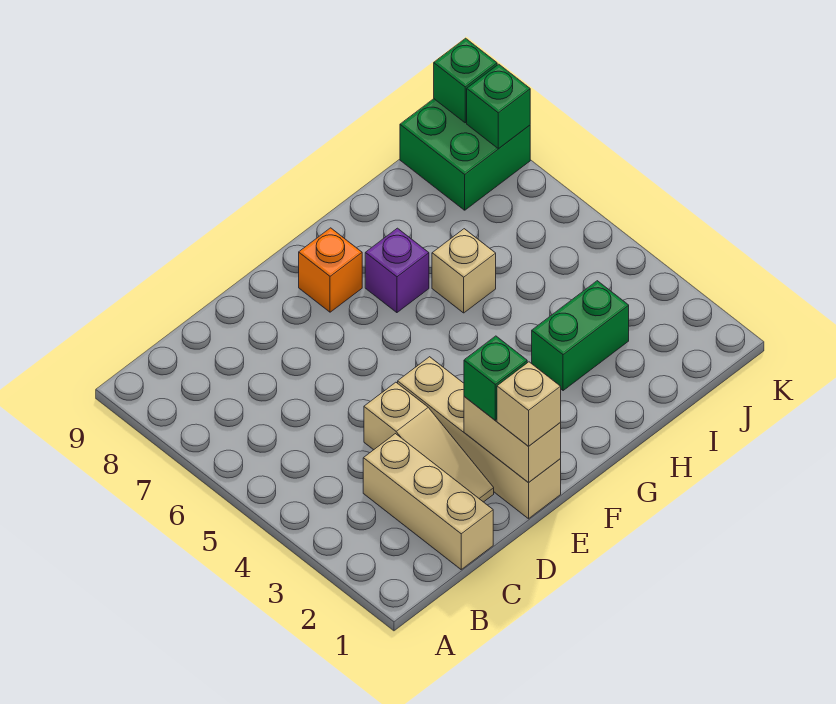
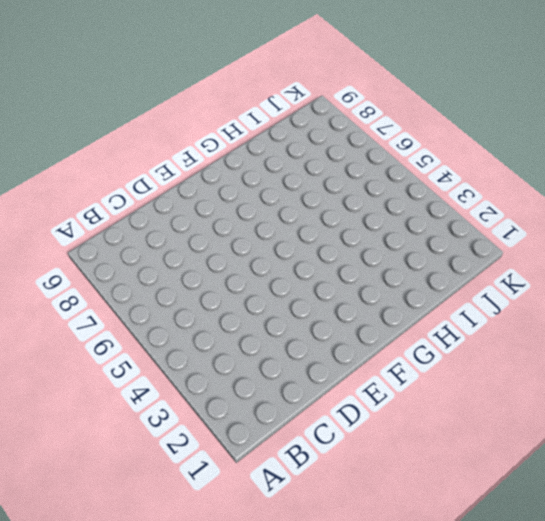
none -> tan 1x3 brick [363,434,493,569]
none -> tan 1x3 slope [364,382,494,502]
none -> tan 1x4 brick [398,357,561,519]

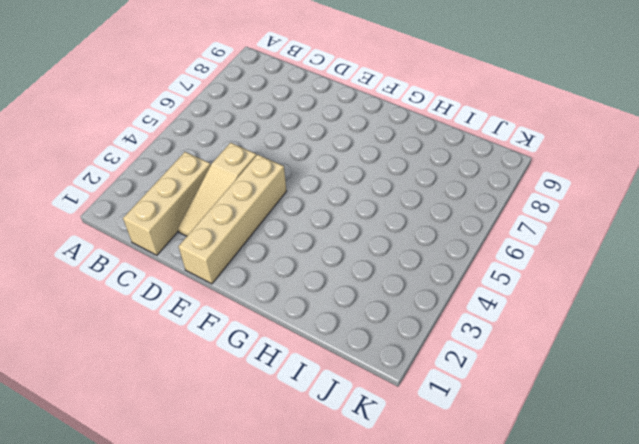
none -> orange 1x1 brick [299,228,362,312]
none -> purple 1x1 brick [365,228,429,313]
none -> green 1x2 brick [532,281,629,391]

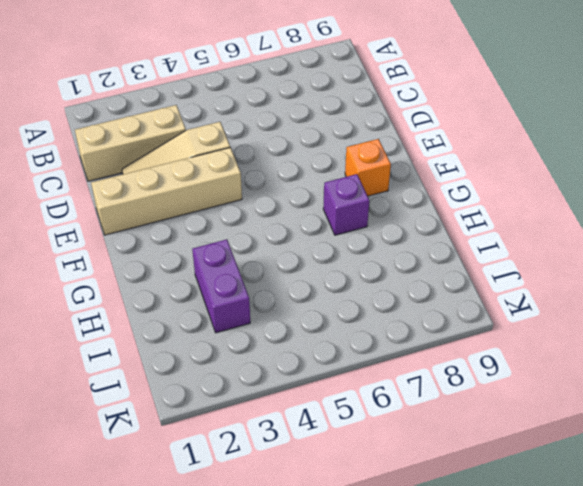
purple 1x2 brick [192,239,250,333] -> green 1x2 brick [532,281,629,391]
none -> tan 1x1 brick [432,229,496,313]
none -> green 2x2 brick [400,99,530,210]
none -> tan 1x2 brick [464,396,561,483]

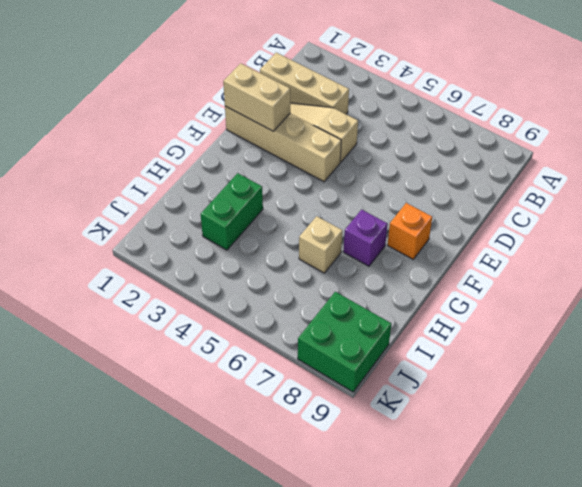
none -> green 1x1 brick [467,64,530,148]
none -> green 1x1 brick [434,38,497,123]
none -> tan 1x1 brick [497,362,561,446]

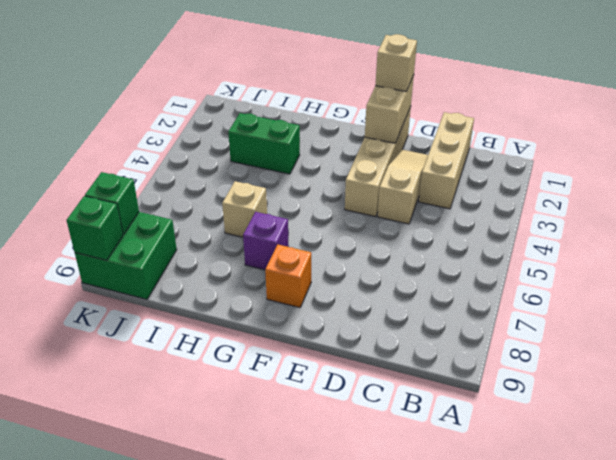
none -> green 1x1 brick [464,336,527,420]

